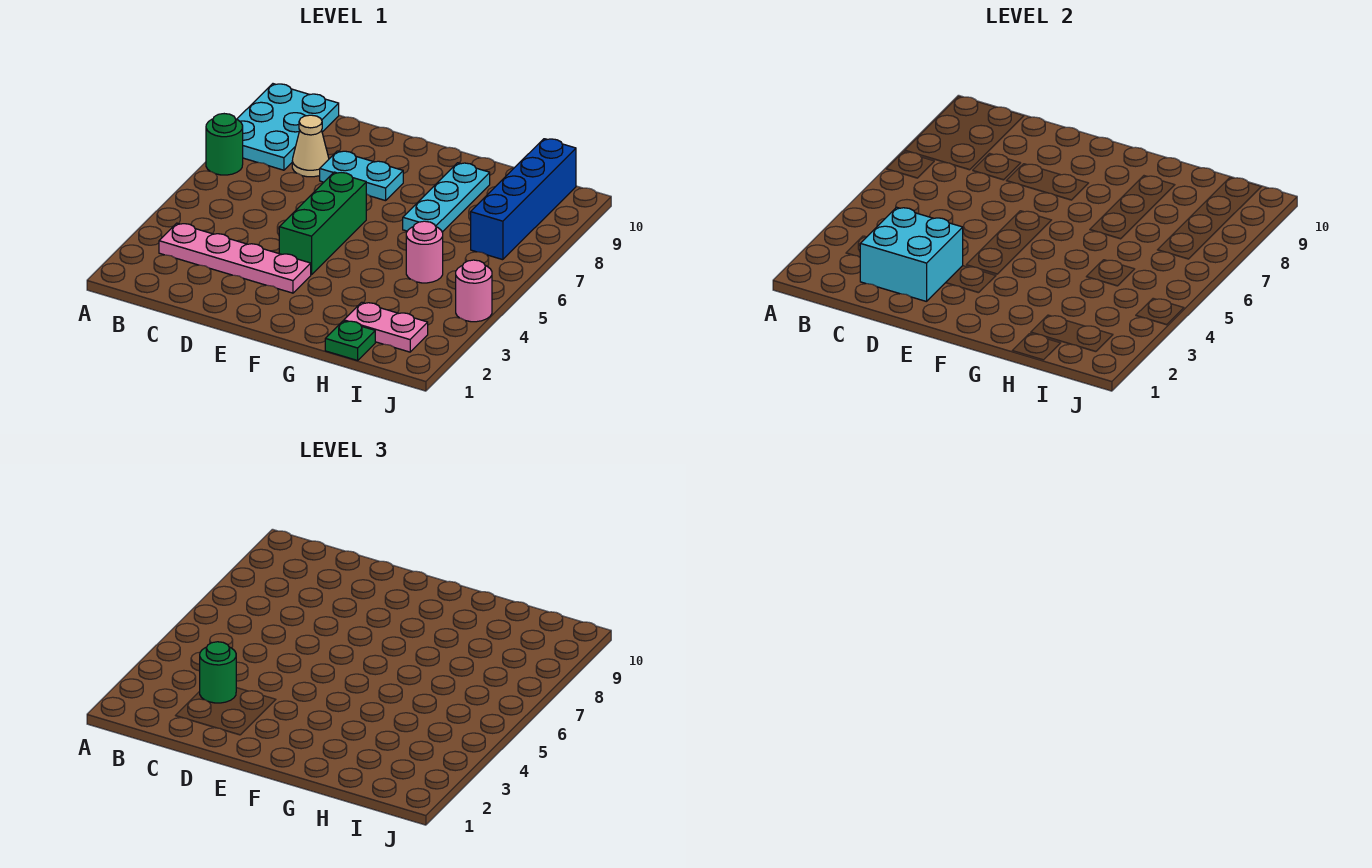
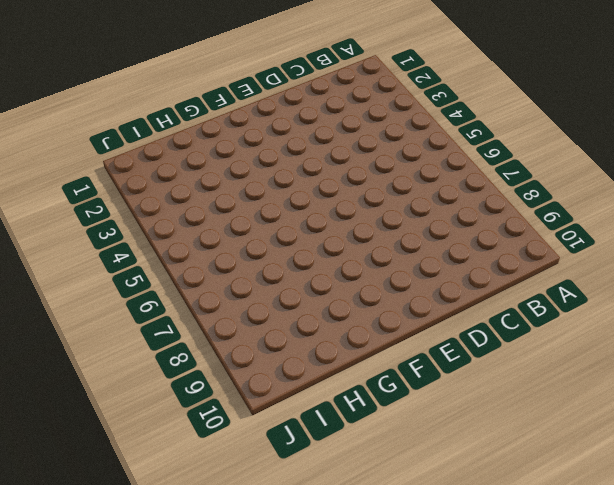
none -> green 1x1 round brick [206,114,243,175]
none -> cyan 2x3 plate [237,84,339,170]
none -> pink 1x4 plate [159,223,311,293]

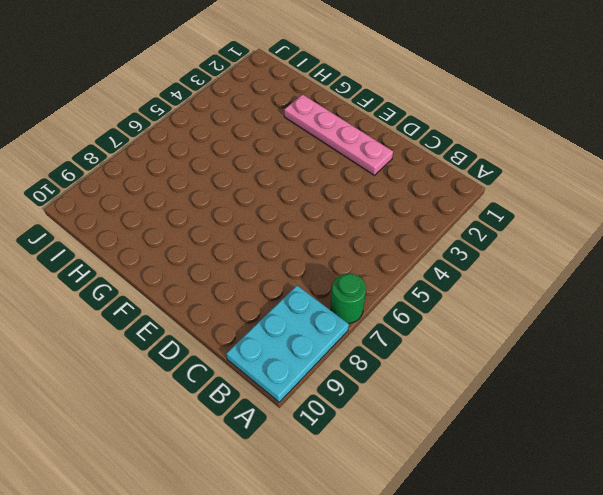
pink 1x4 plate [284,95,393,175] -> pink 1x4 plate moved to [159,223,311,293]
none -> tan 1x1 cone [292,115,329,177]
none -> cyan 1x2 plate [320,151,403,201]
none -> green 1x3 brick [279,172,366,275]

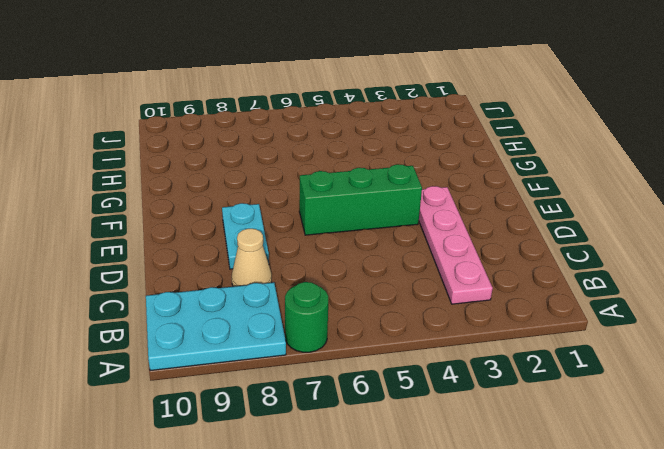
none -> cyan 1x3 plate [403,163,490,232]
none -> green 1x1 plate [325,321,375,360]
none -> pink 1x2 plate [344,302,428,352]

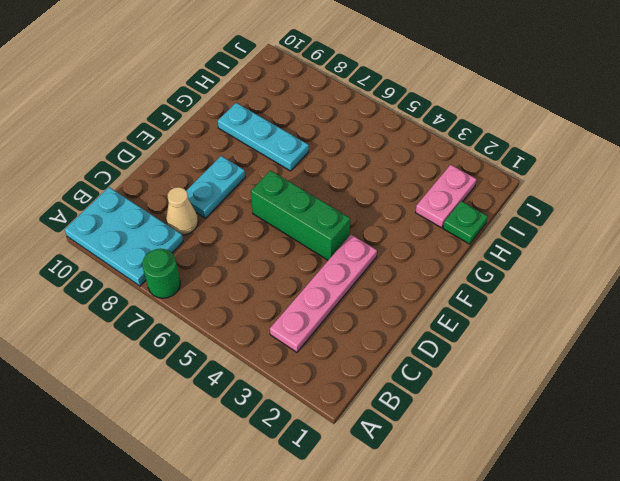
none -> pink 1x1 round brick [406,221,443,283]
none -> blue 1x4 brick [471,139,576,260]
none -> pink 1x1 round brick [456,260,492,322]

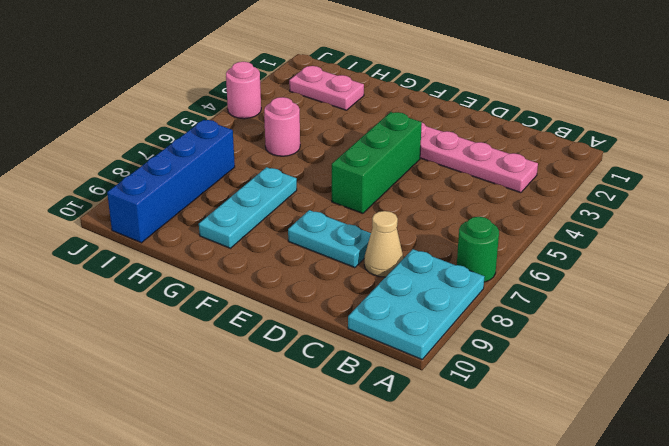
none -> green 1x1 plate [325,321,375,360]
none -> cyan 2x2 brick [860,207,963,302]
none -> green 1x1 round brick [200,642,236,703]

